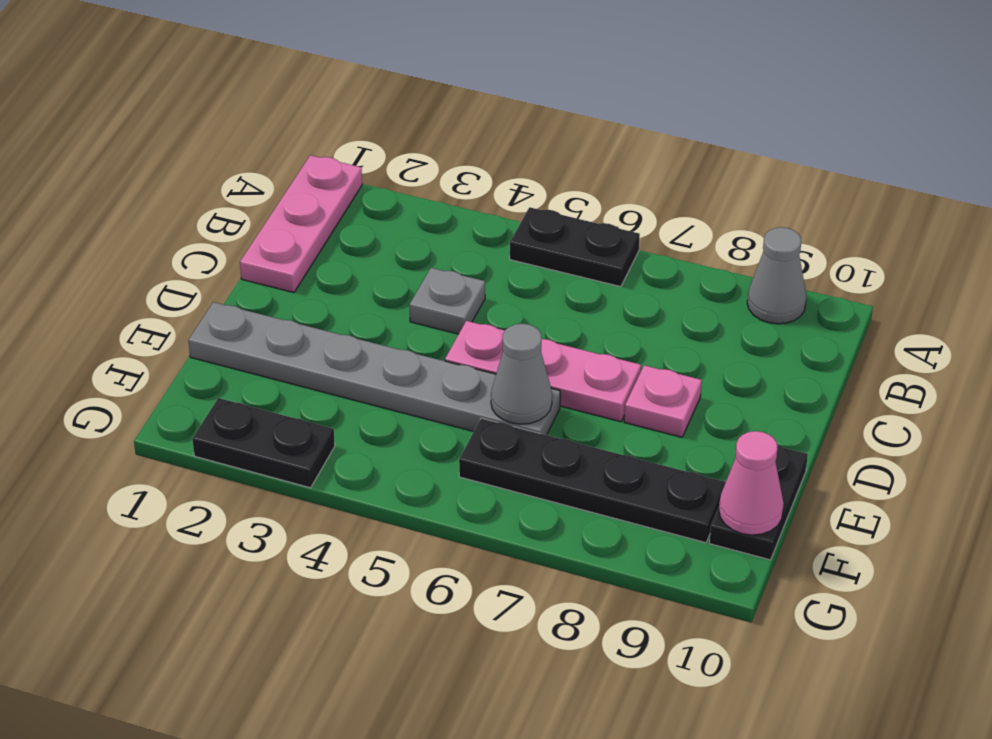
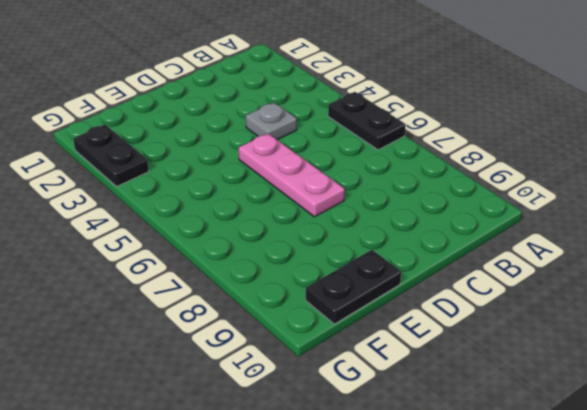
none -> pink 1x3 plate [240,155,362,293]
none -> grey 1x1 cone [747,227,806,324]
none -> pink 1x1 plate [624,365,702,437]

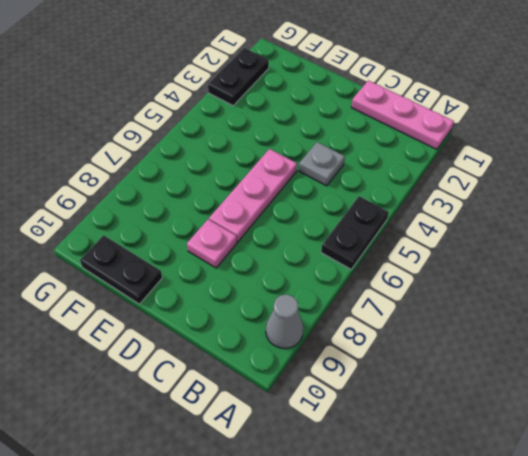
none -> grey 1x6 plate [188,302,560,435]
none -> black 1x4 plate [459,418,726,543]
none -> grey 1x1 cone [491,324,552,424]

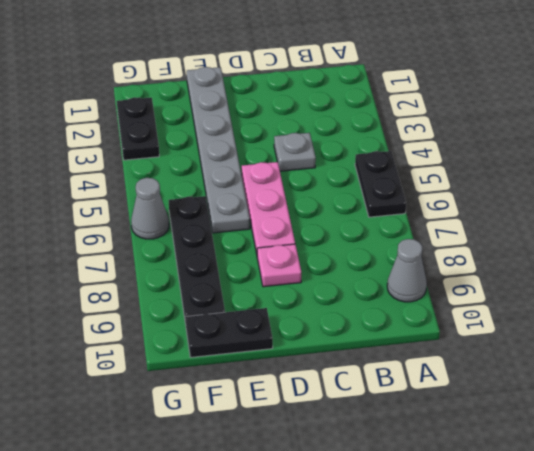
grey 1x1 cone [131,178,169,239] -> grey 1x1 cone moved to [491,324,552,424]
none -> pink 1x3 plate [240,155,362,293]
none -> pink 1x1 cone [719,431,784,535]

